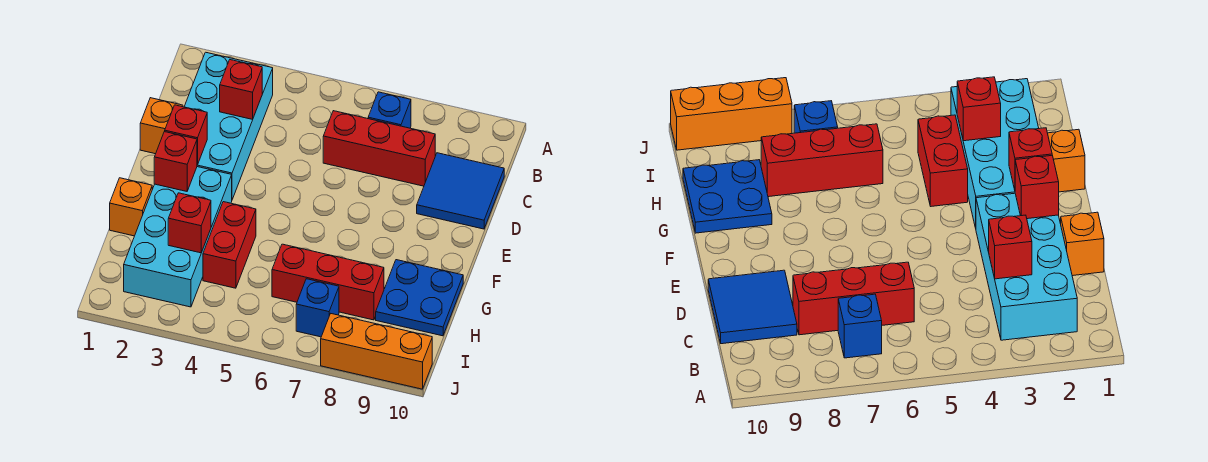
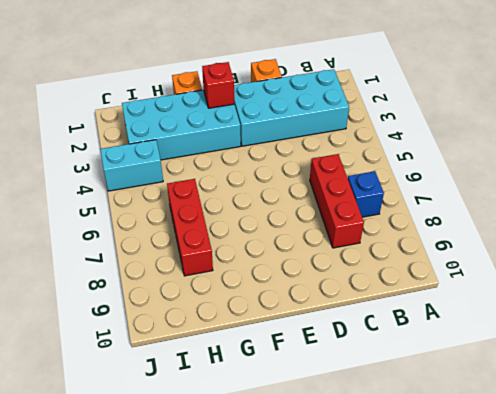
cyan 1x2 brick [100,140,163,191] -> none
none -> blue 2x2 tile [417,153,504,229]
none -> red 1x2 brick [203,202,256,288]
none -> blue 2x2 plate [376,260,463,336]

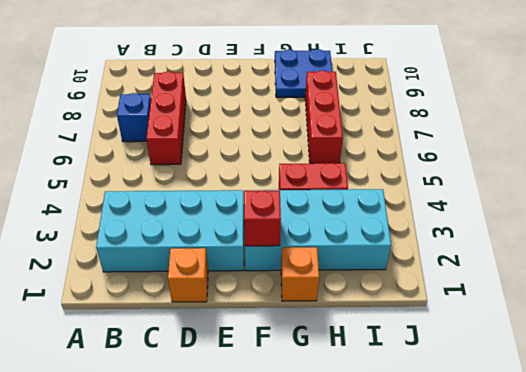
none -> blue 2x2 tile [417,153,504,229]
none -> blue 1x1 brick [296,279,339,337]
none -> orange 1x3 brick [321,314,432,389]

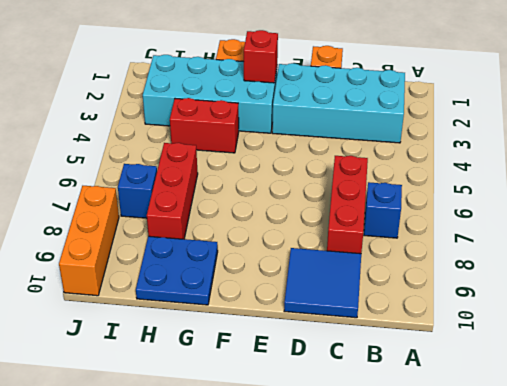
none -> red 1x1 brick [220,60,262,119]
none -> red 1x1 brick [165,105,207,165]
none -> red 1x1 brick [168,193,211,253]

